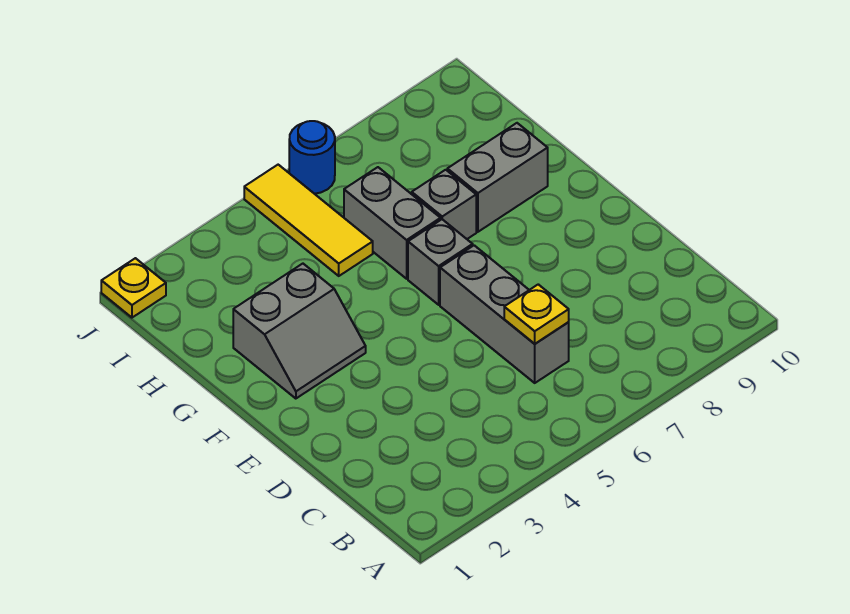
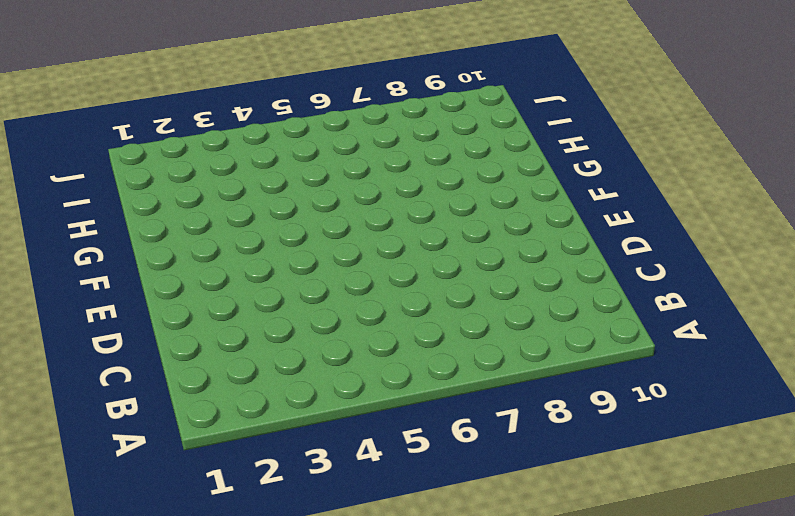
none -> grey 1x3 brick [440,245,569,383]
none -> grey 2x2 slope [233,264,366,399]

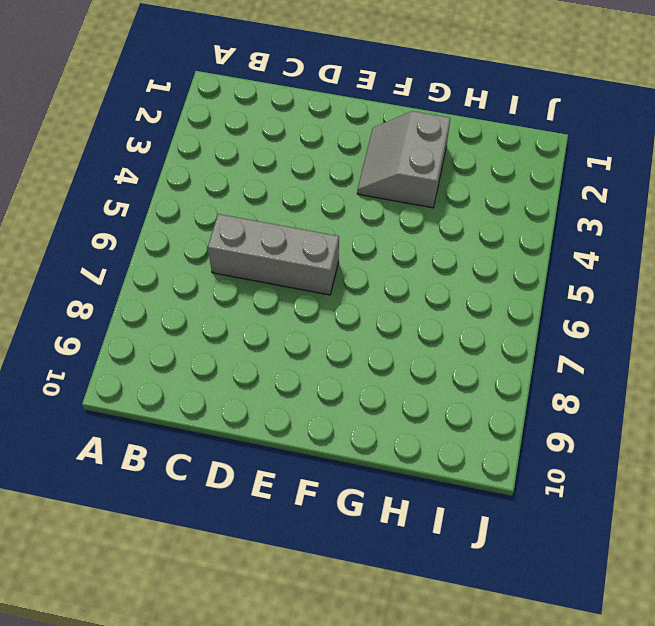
none -> grey 1x1 brick [408,219,473,305]
none -> grey 1x2 brick [344,167,441,279]

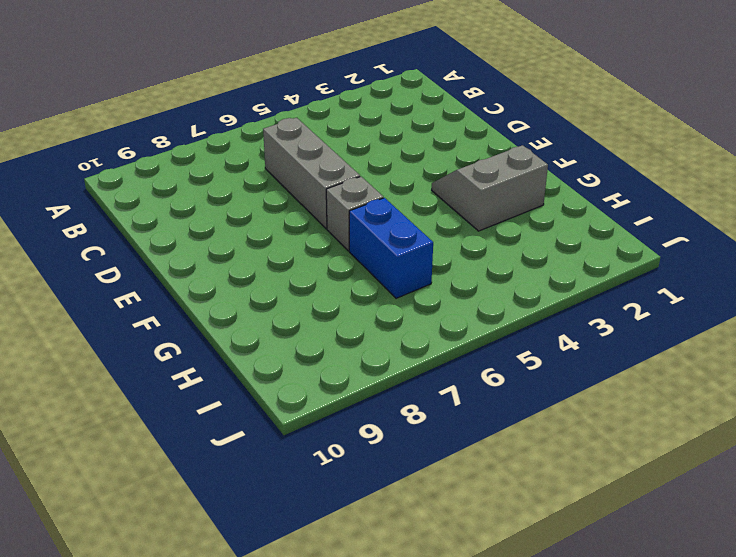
blue 1x2 brick [349,198,433,298] -> grey 1x2 brick [344,167,441,279]
none -> grey 1x1 brick [412,170,476,239]
none -> grey 1x2 brick [447,123,548,232]

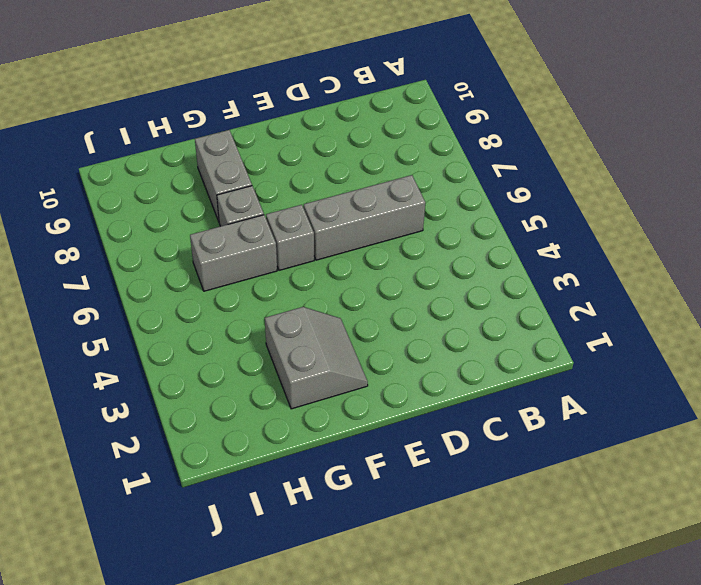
none -> yellow 1x3 tile [244,165,373,276]
none -> yellow 1x1 plate [101,258,166,318]

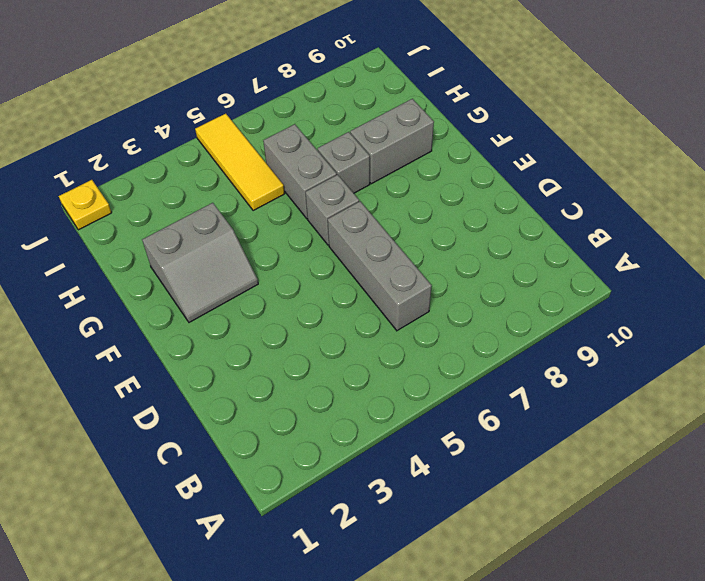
none -> blue 1x1 round brick [289,121,335,194]
none -> yellow 1x1 plate [504,284,569,344]

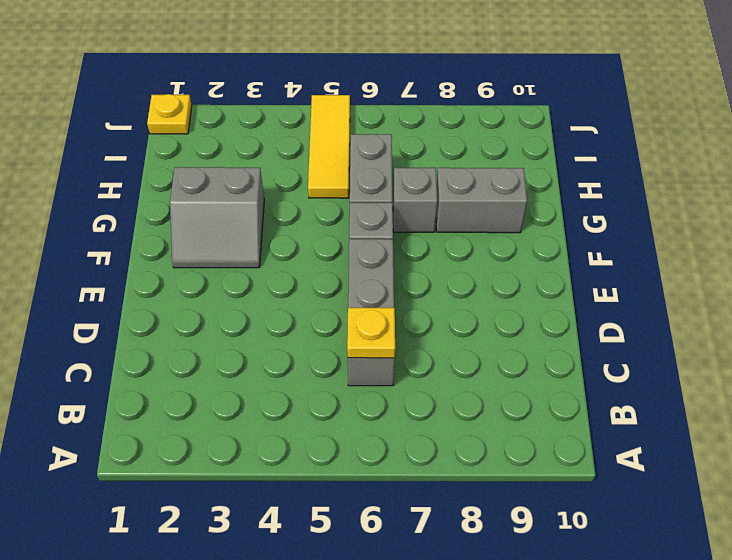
none -> blue 1x1 round brick [289,121,335,194]

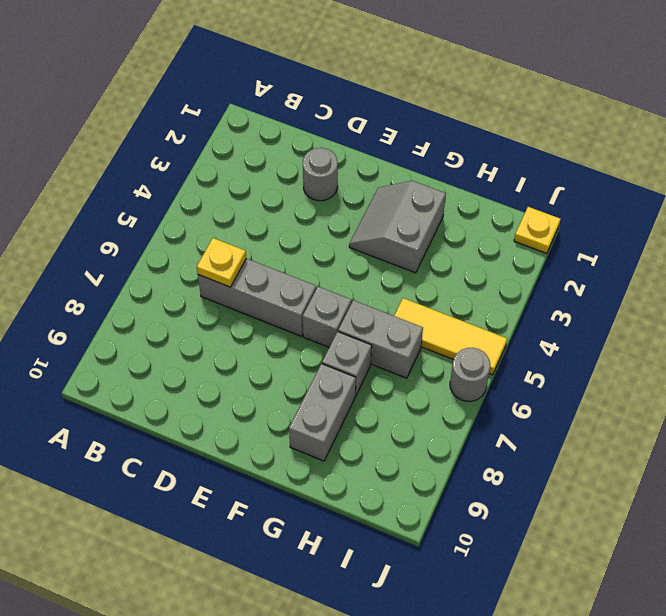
grey 1x1 round brick [303,148,338,201] -> none
grey 1x1 round brick [450,348,490,401] -> blue 1x1 round brick [289,121,335,194]

